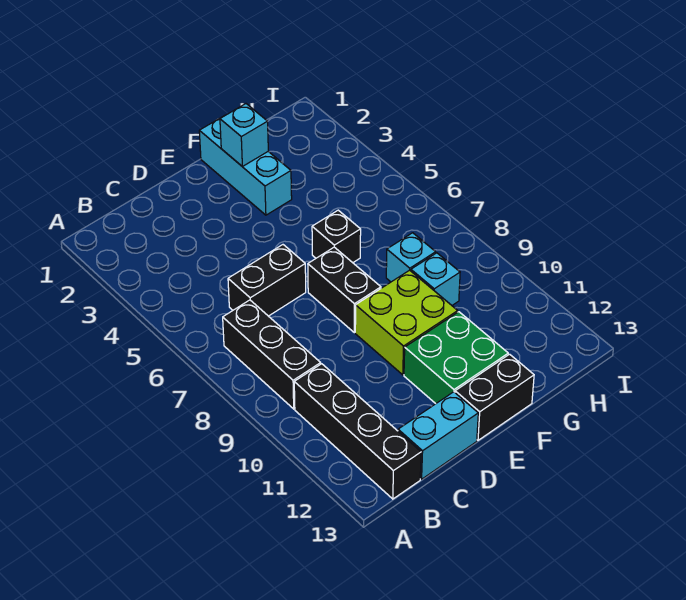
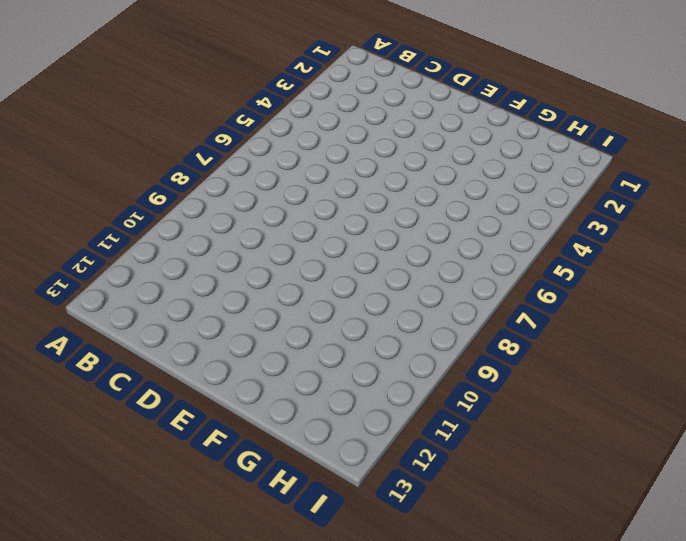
none -> black 1x3 brick [223,300,321,409]
none -> black 1x4 brick [294,364,421,499]
none -> black 1x2 brick [228,245,306,316]

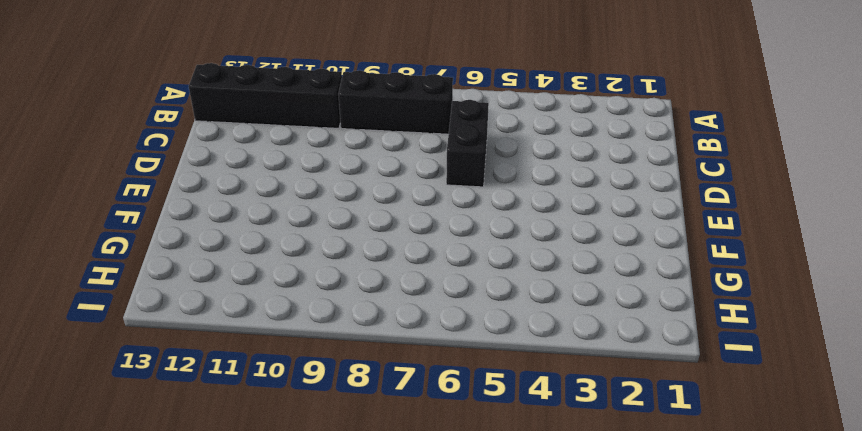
none -> cyan 1x2 brick [398,392,478,479]
none -> black 1x2 brick [308,247,381,333]
none -> lime 2x2 brick [355,270,458,375]

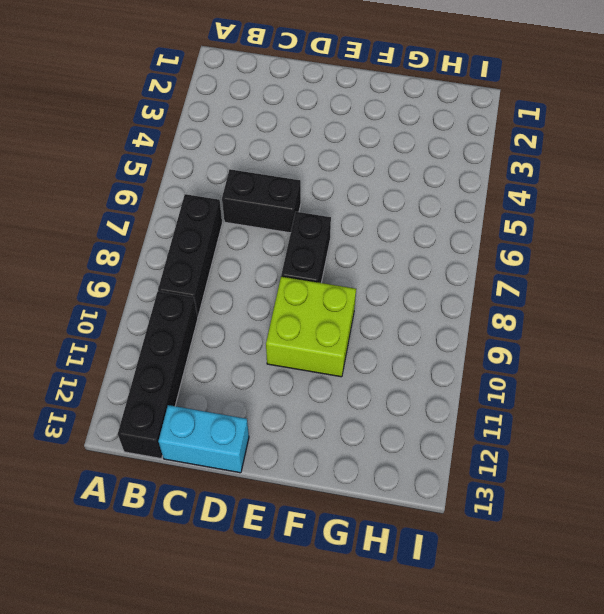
none -> green 2x2 brick [404,312,508,404]
none -> black 1x2 brick [455,354,534,440]
none -> cyan 1x3 brick [199,116,292,215]

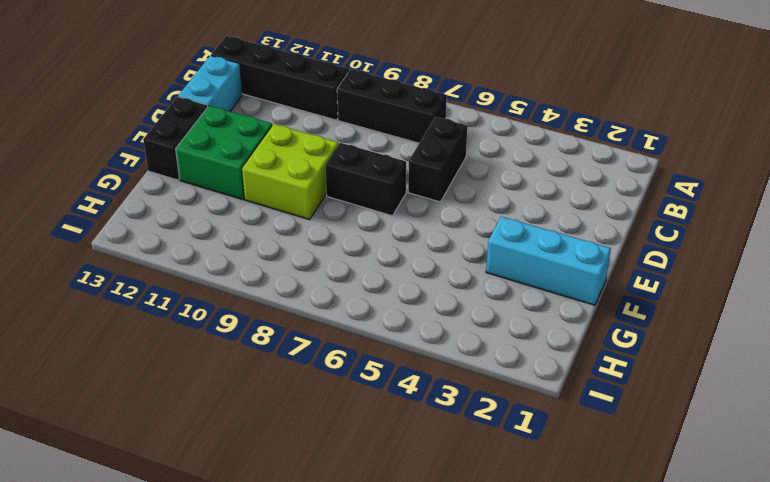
none -> black 1x1 brick [312,210,361,263]
none -> cyan 1x1 brick [386,233,436,282]
none -> cyan 1x1 brick [411,253,460,305]

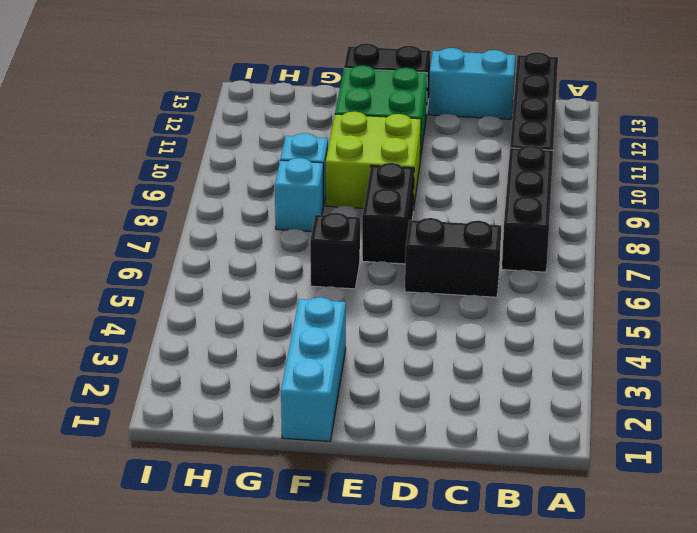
none -> cyan 1x1 brick [220,104,268,166]

